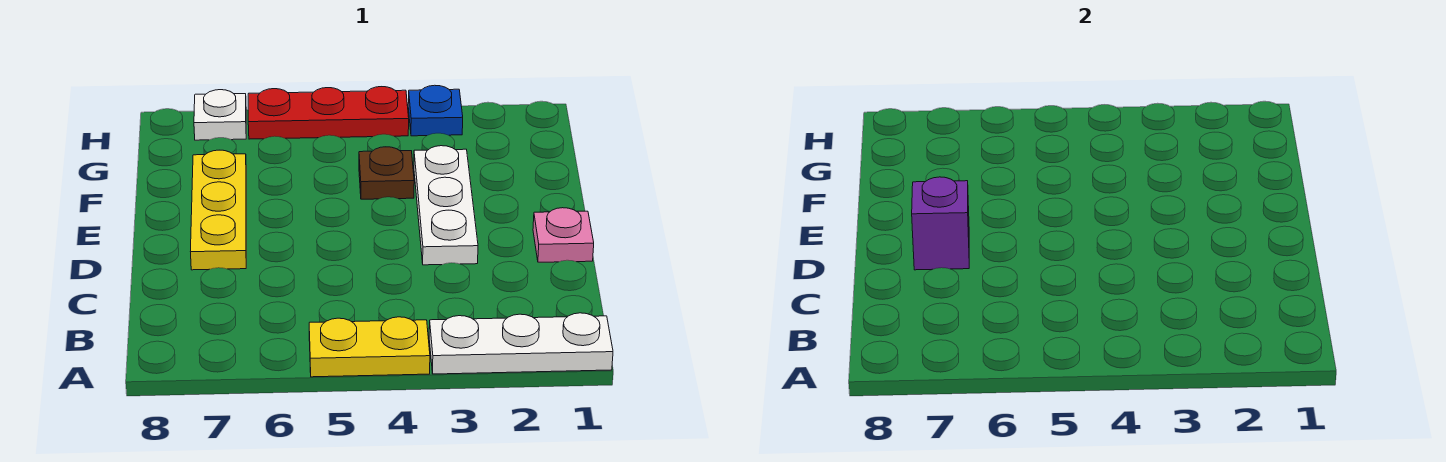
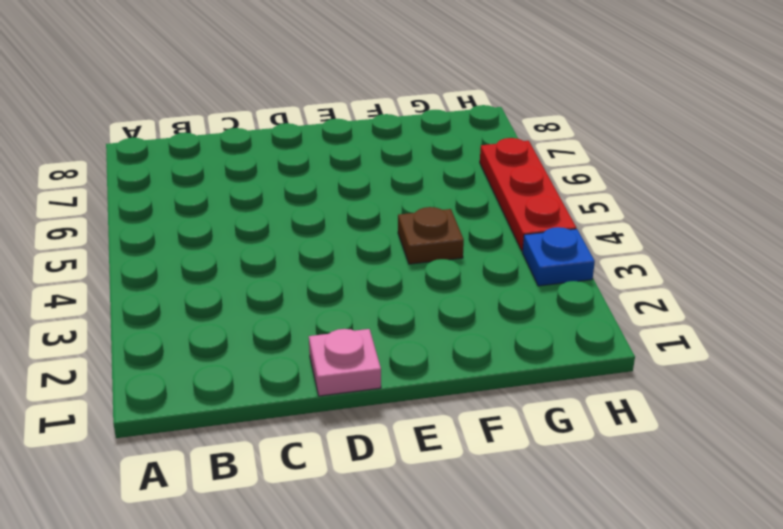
none -> white 1x3 plate [429,313,613,374]
none -> yellow 1x2 plate [309,317,430,377]

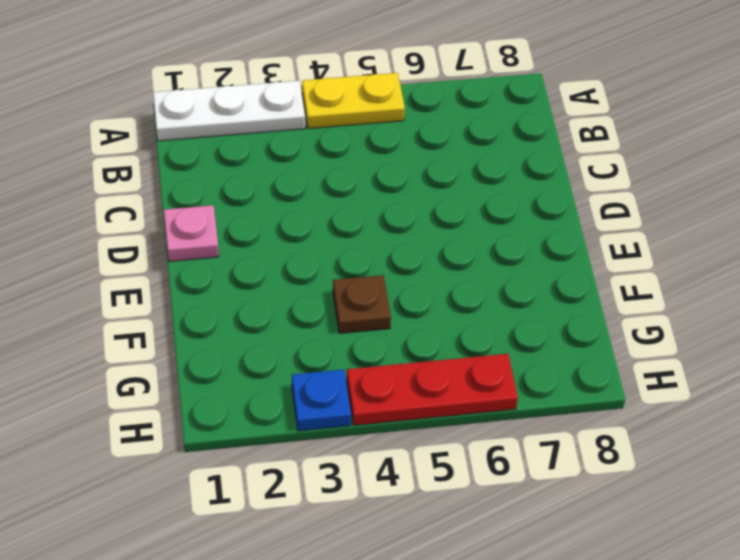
none -> white 1x3 plate [414,146,478,265]
none -> yellow 1x3 plate [191,150,246,270]

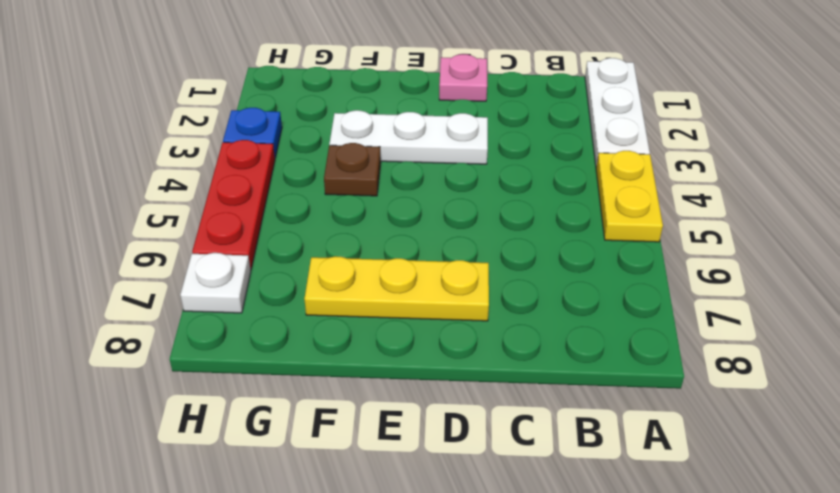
none -> purple 1x1 brick [912,177,969,270]

